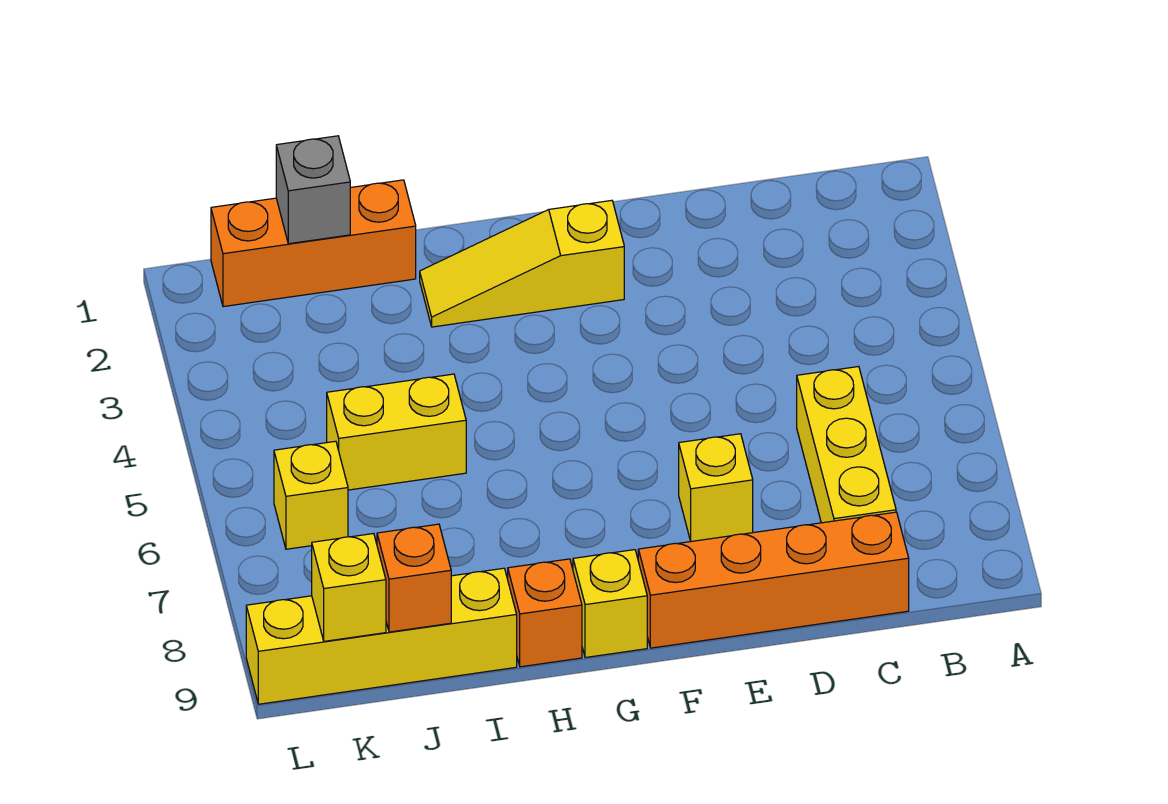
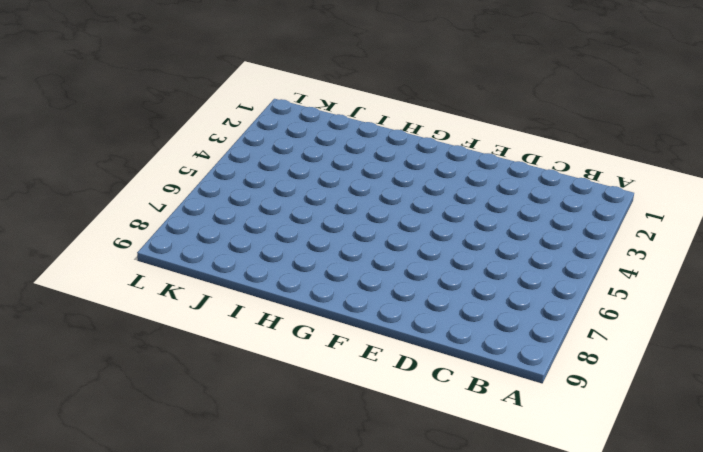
none -> yellow 1x3 brick [797,367,896,523]
none -> orange 1x4 brick [638,512,909,648]
none -> yellow 1x1 brick [679,434,753,541]

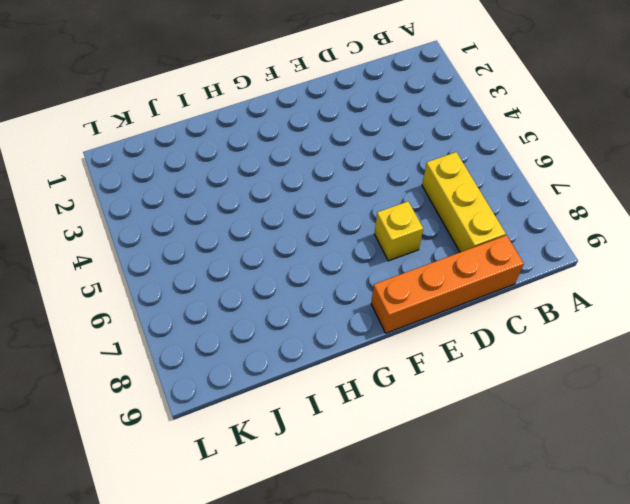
none -> yellow 1x3 slope [420,200,624,327]
none -> yellow 1x1 brick [573,550,647,658]
none -> orange 1x1 brick [508,559,582,667]

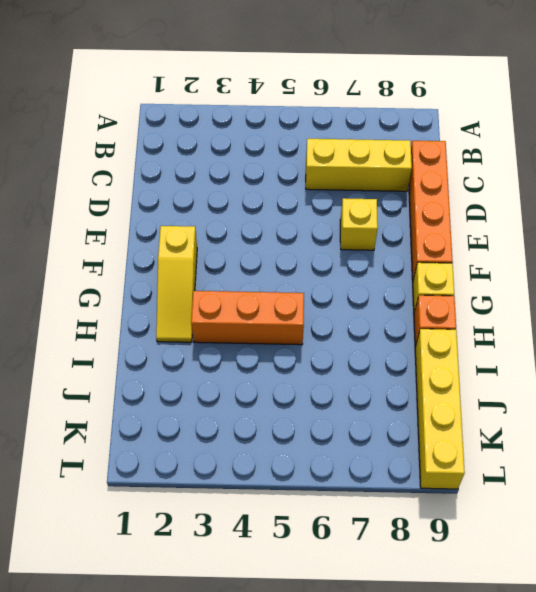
orange 1x3 brick [191,291,304,345] -> orange 1x3 brick turned to [211,180,416,307]
none -> yellow 1x2 brick [327,374,466,490]
none -> yellow 1x1 brick [274,441,348,549]
none -> grey 1x1 brick [276,136,350,244]

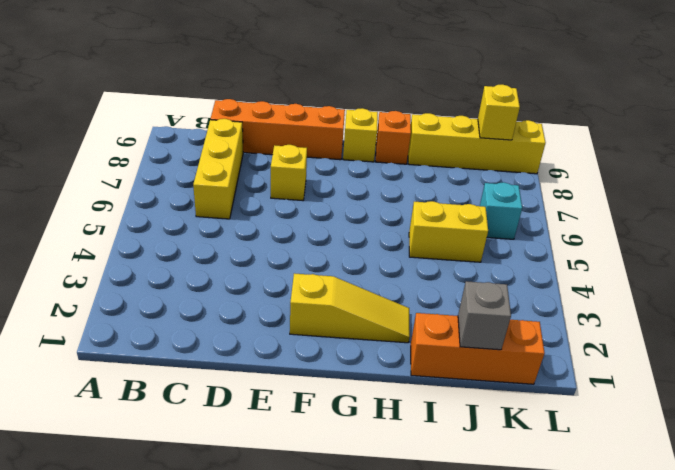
cyan 1x1 brick [480,182,522,239] -> yellow 1x1 brick [274,441,348,549]
none -> orange 1x1 brick [377,524,451,632]

